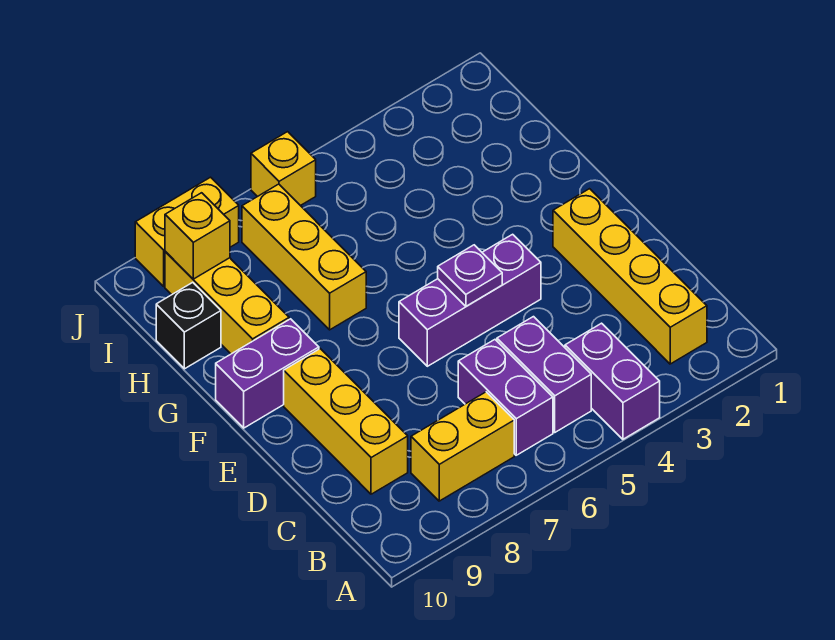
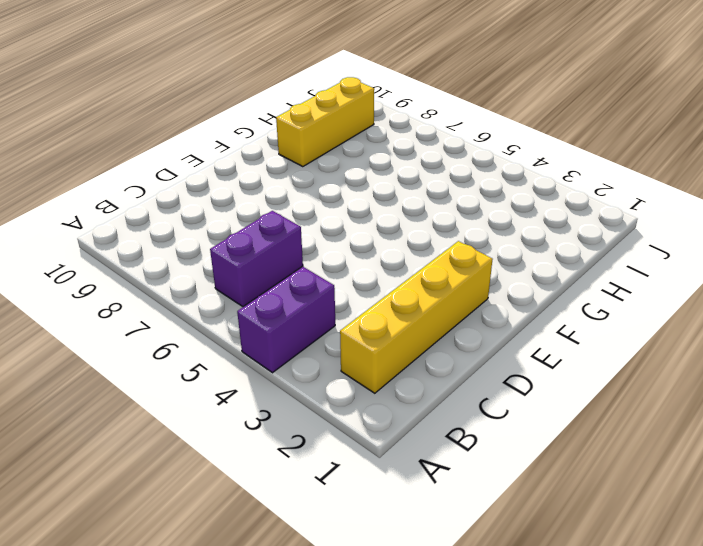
none -> purple 1x2 brick [497,317,591,432]
none -> yellow 1x2 brick [411,392,514,501]
none -> yellow 1x3 brick [284,349,408,494]

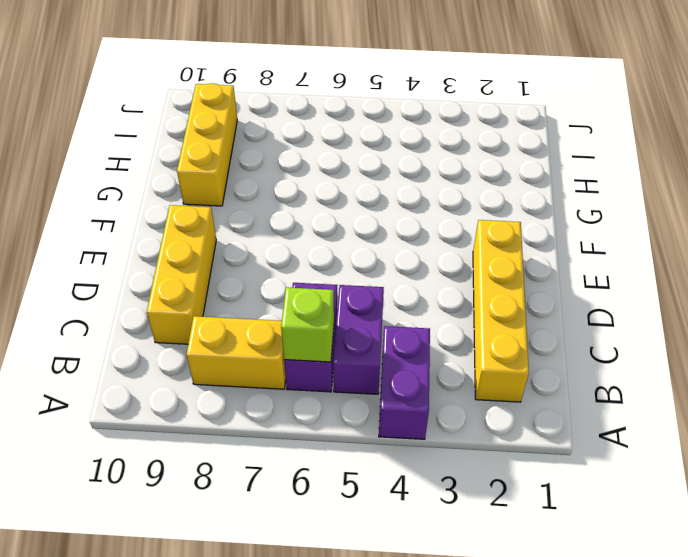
lime 1x1 brick [281,287,334,362] -> none
none -> purple 1x3 brick [399,234,541,366]
none -> purple 1x2 brick [216,319,319,428]
none -> yellow 1x3 brick [242,184,366,330]

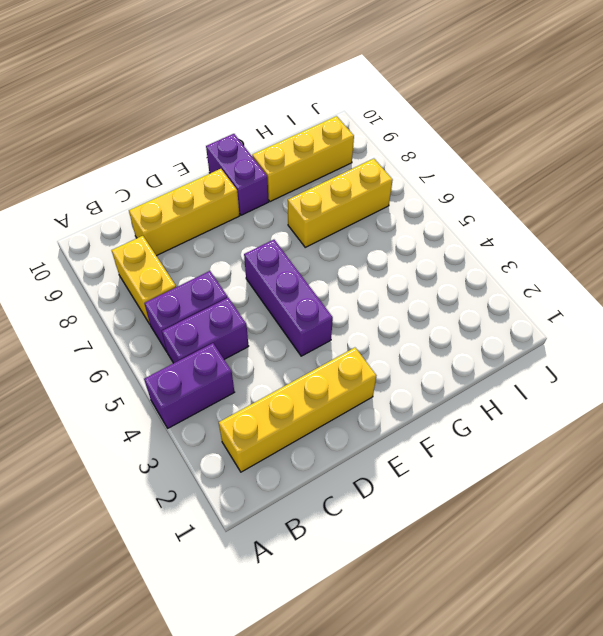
none -> black 1x1 brick [156,282,221,369]
none -> yellow 1x1 brick [251,132,316,206]
none -> yellow 1x2 brick [135,177,239,286]

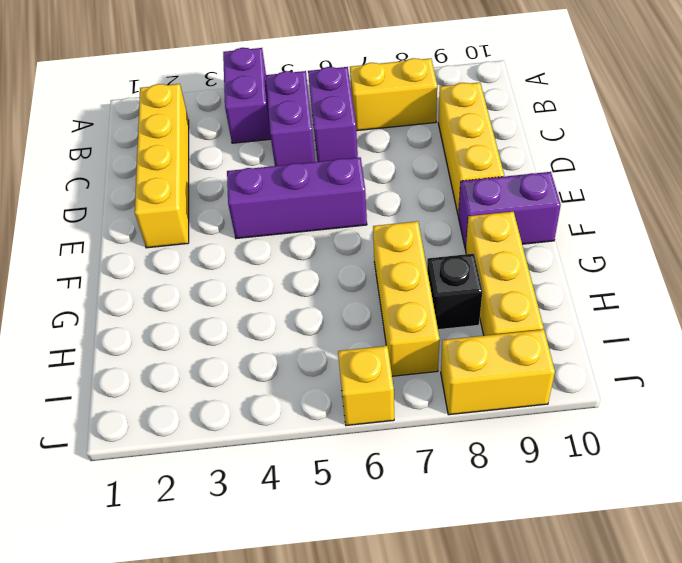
black 1x1 brick [427,254,482,330] -> black 1x1 brick moved to [156,282,221,369]
none -> purple 1x1 plate [438,245,502,306]
none -> yellow 1x1 brick [165,193,230,279]

